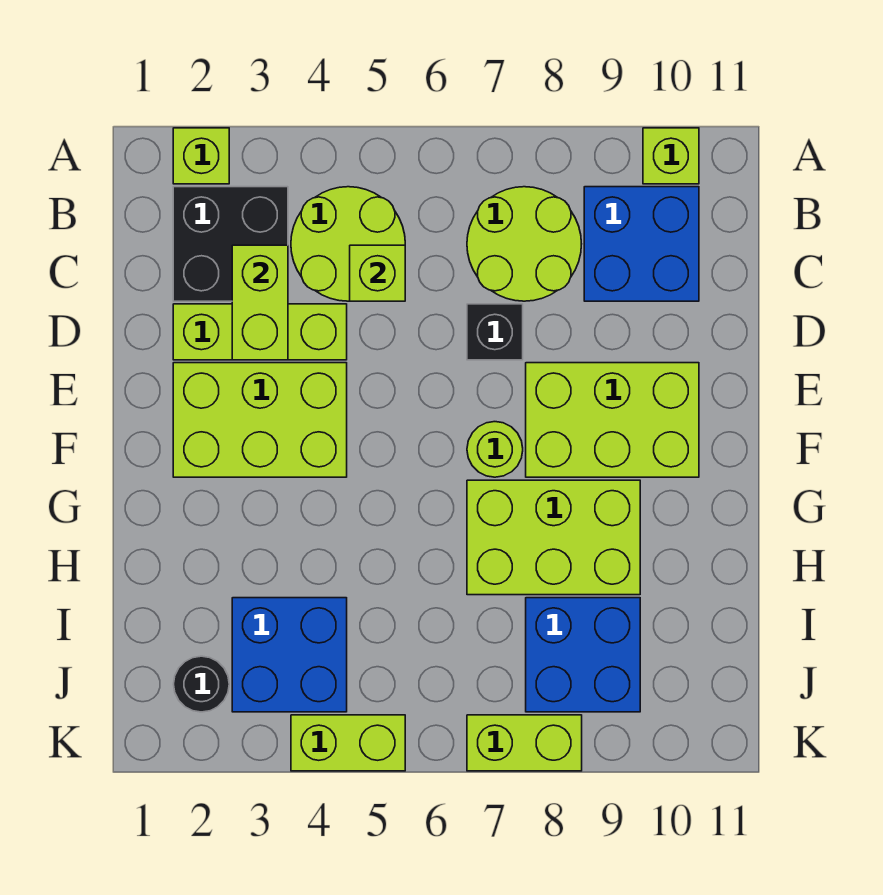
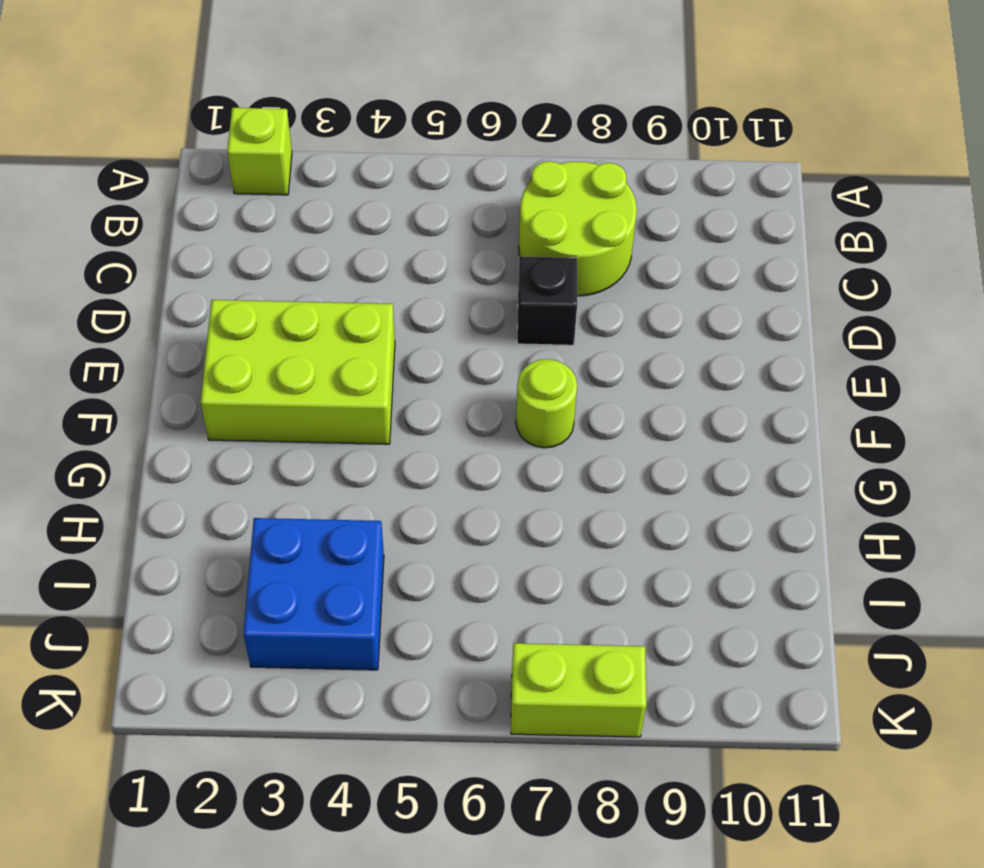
none -> lime 1x1 brick [643,128,699,184]
none -> black 2x2 brick [173,187,288,301]
none -> lime 2x2 round brick [291,187,405,301]

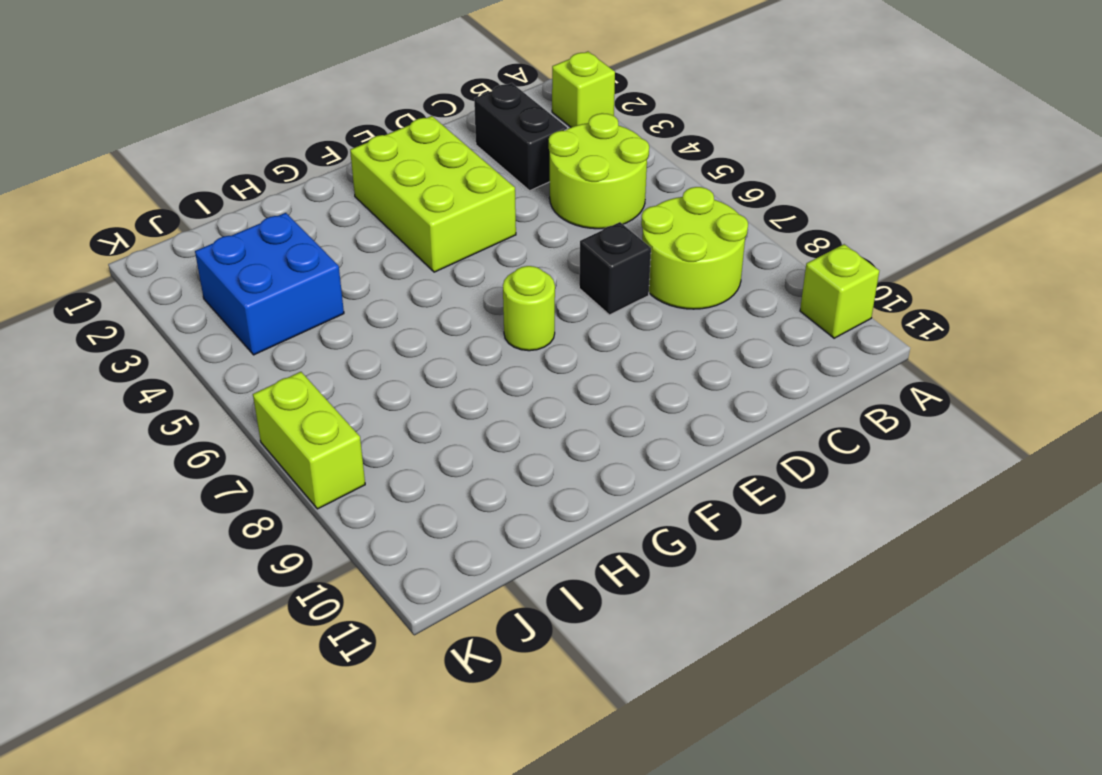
black 1x2 brick [474,83,567,191] -> black 2x2 brick [173,187,288,301]
none -> blue 2x2 brick [584,187,699,301]
none -> lime 1x3 brick [173,304,347,360]
none -> lime 2x3 brick [526,363,699,477]

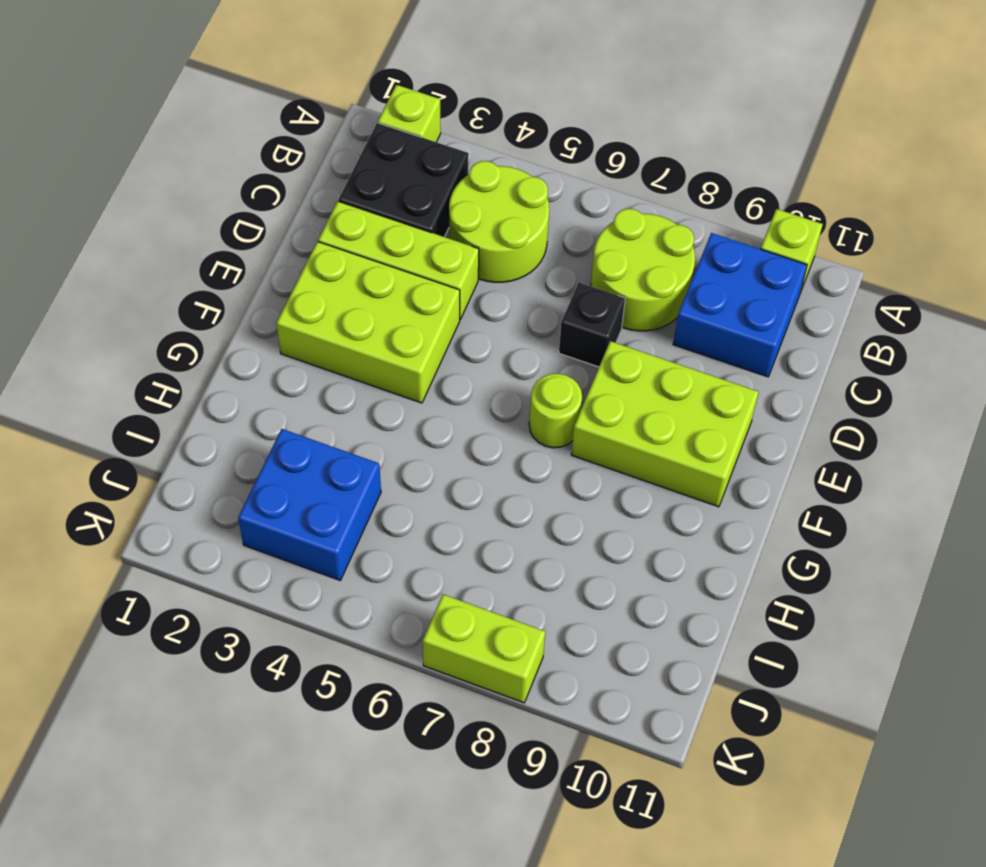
none -> lime 2x3 brick [467,480,640,595]
none -> blue 2x2 brick [526,598,640,712]
none -> black 1x1 round brick [174,656,229,712]

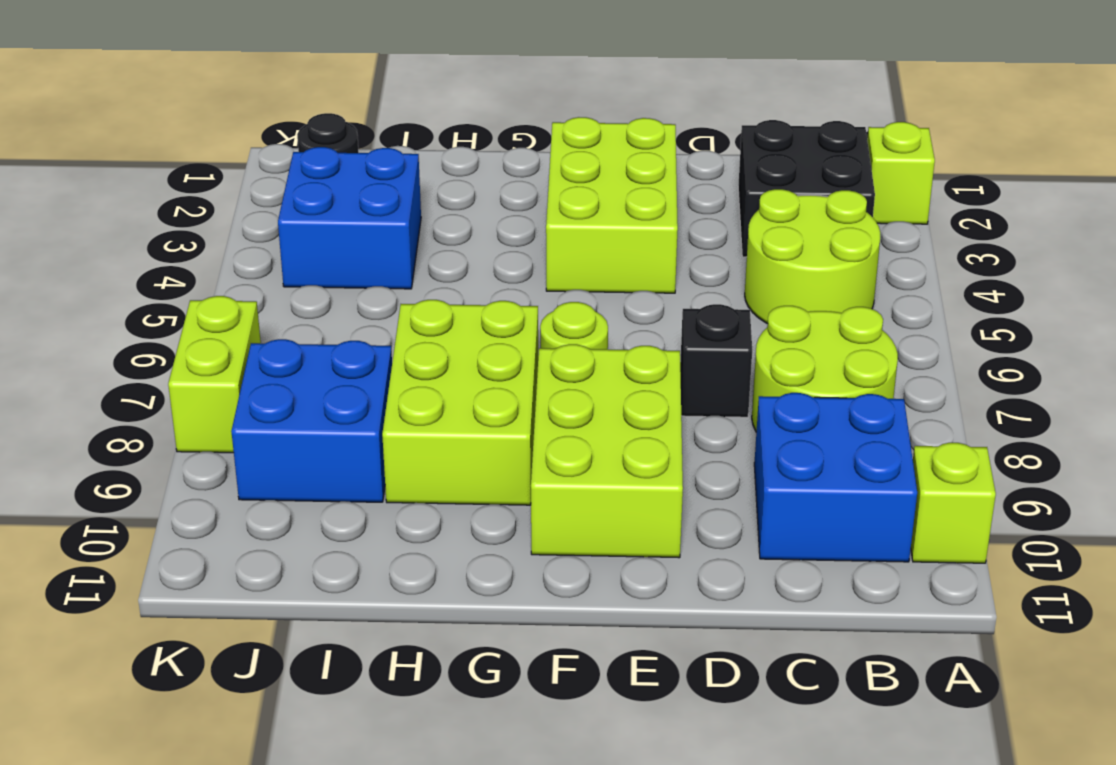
none -> lime 1x3 brick [173,304,347,360]
none -> lime 1x2 brick [291,715,405,771]
none -> lime 1x2 brick [232,245,288,360]

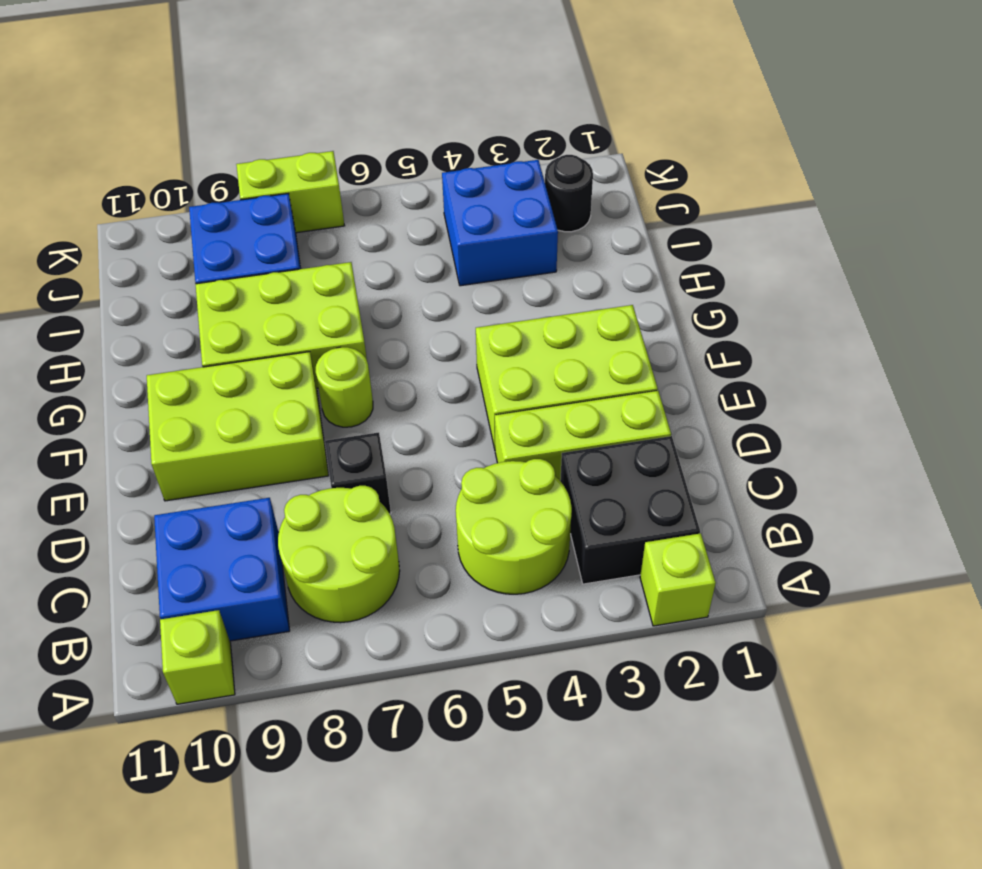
none -> lime 1x2 brick [291,715,405,771]
none -> lime 1x2 brick [232,245,288,360]
none -> lime 1x1 brick [350,245,405,301]

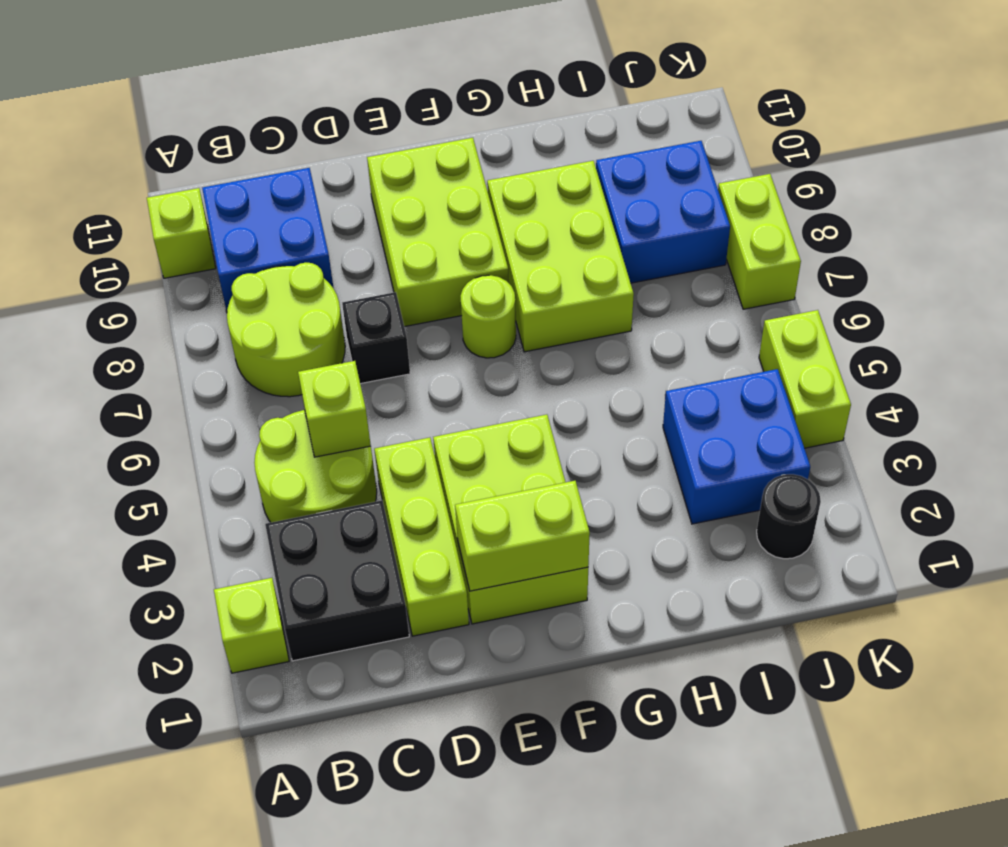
lime 1x2 brick [455,481,590,591] -> lime 1x2 brick moved to [232,245,288,360]

